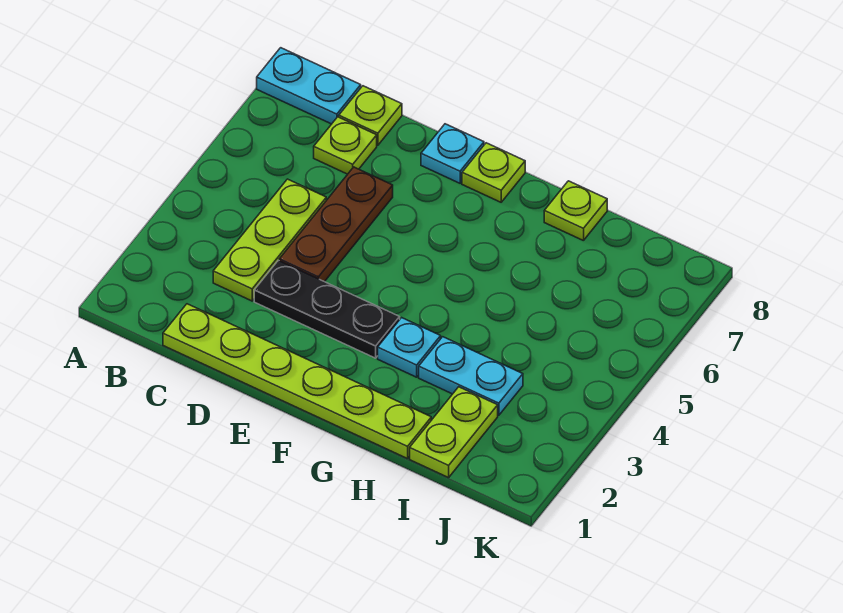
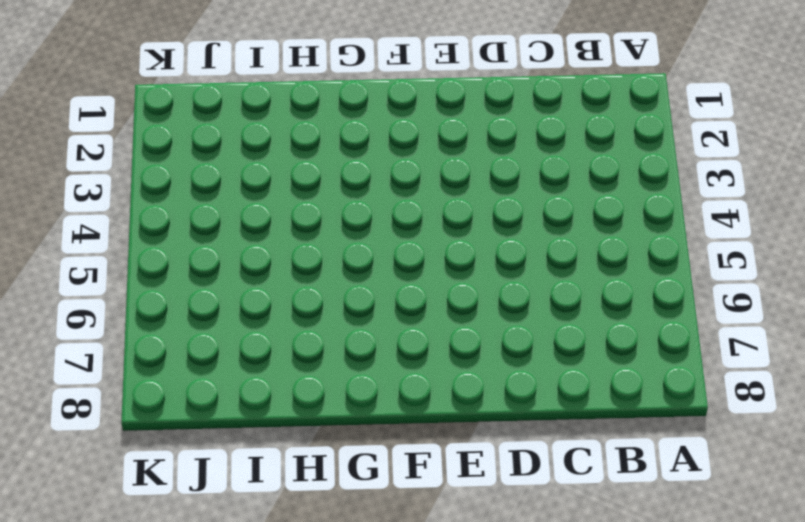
none -> cyan 1x2 plate [257,48,361,124]
none -> lime 1x6 plate [163,304,431,459]
none -> lime 1x3 plate [213,179,326,301]

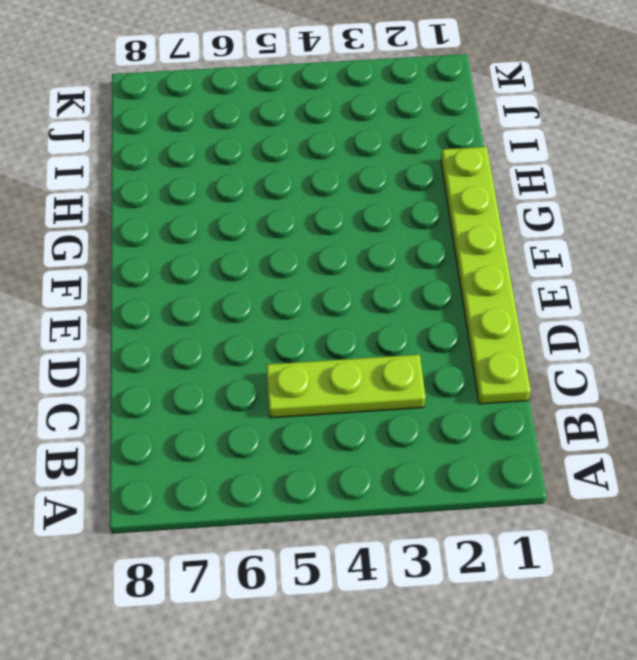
none -> cyan 1x2 plate [257,48,361,124]
none -> lime 1x1 plate [314,117,377,174]
none -> lime 1x1 plate [339,86,402,145]

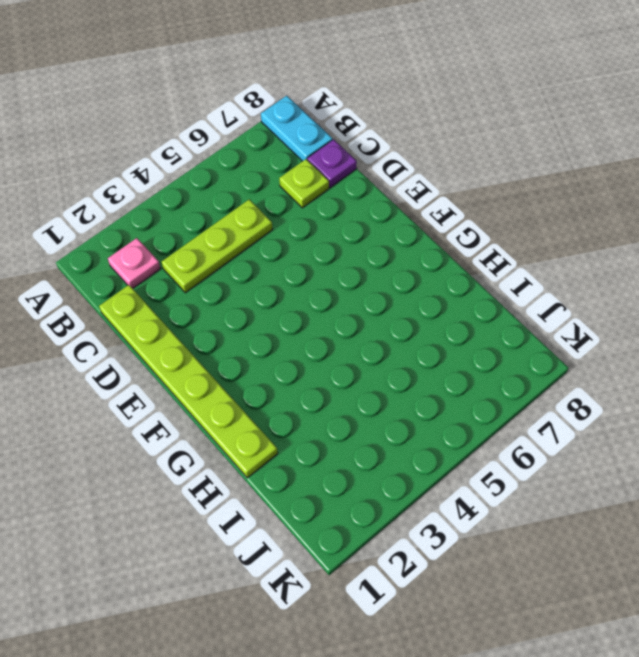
pink 1x1 plate [108,238,161,288] -> none
purple 1x1 plate [307,139,357,188] -> lime 1x1 plate [339,86,402,145]
none -> black 1x3 plate [254,260,400,358]
none -> brown 1x3 plate [279,167,393,282]
none -> cyan 1x1 plate [421,124,484,183]

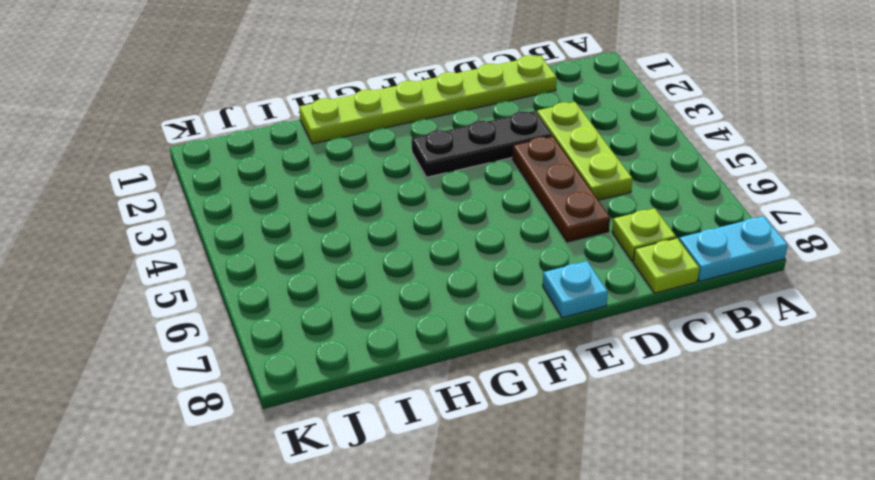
none -> lime 1x1 plate [462,143,525,202]
none -> cyan 1x1 plate [378,318,441,377]
none -> cyan 1x2 plate [419,337,523,415]

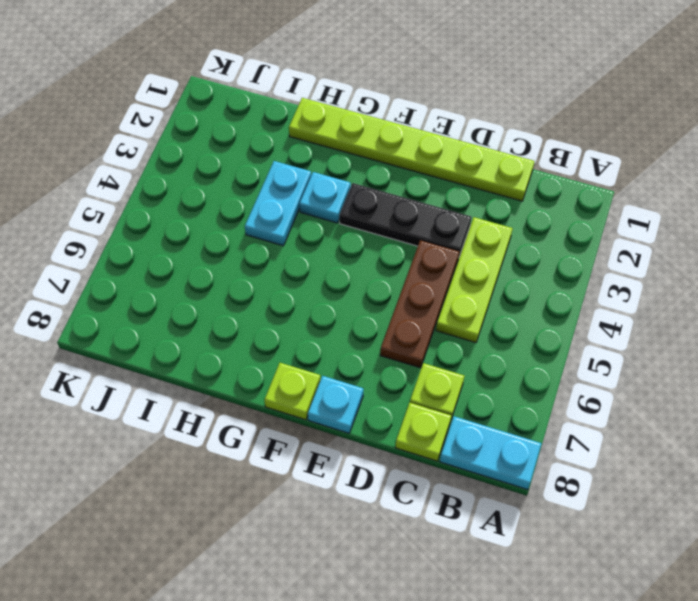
cyan 1x2 plate [245,161,311,246] -> cyan 1x2 plate turned to [419,337,523,415]
none -> lime 1x1 plate [544,181,607,241]
none -> lime 1x2 plate [410,387,498,478]

